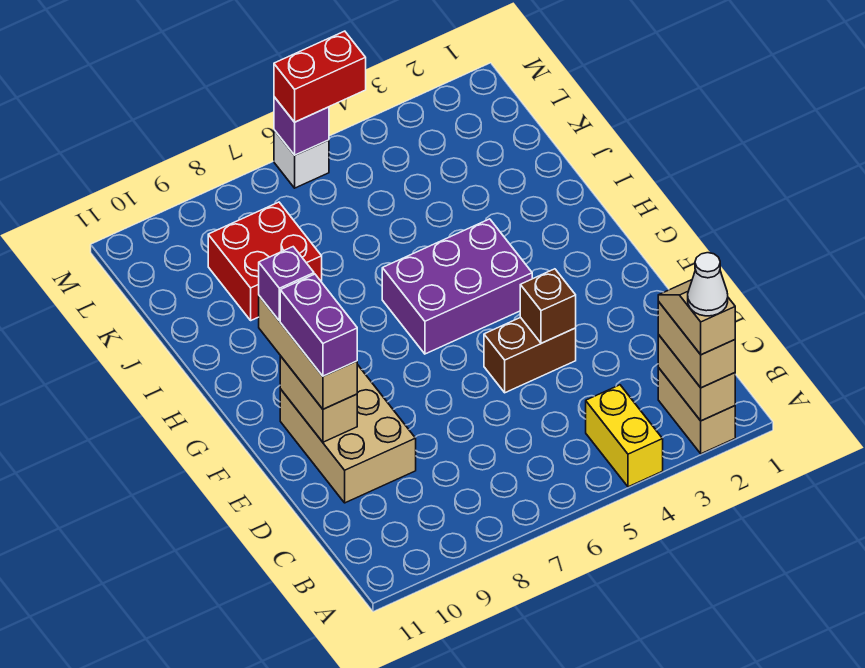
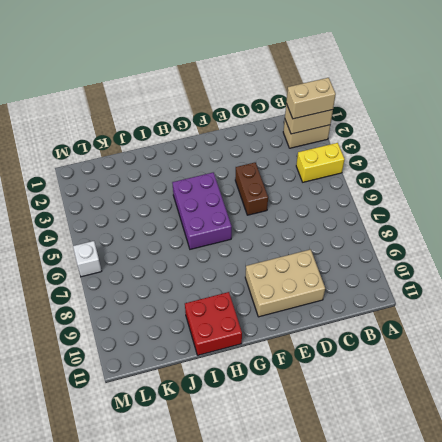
red 2x2 brick [185,292,242,355] -> red 2x2 brick moved to [208,202,322,320]
none -> brown 1x1 brick [520,269,576,343]
none -> tan 1x2 brick [280,356,357,442]
none -> purple 1x1 brick [274,97,329,155]

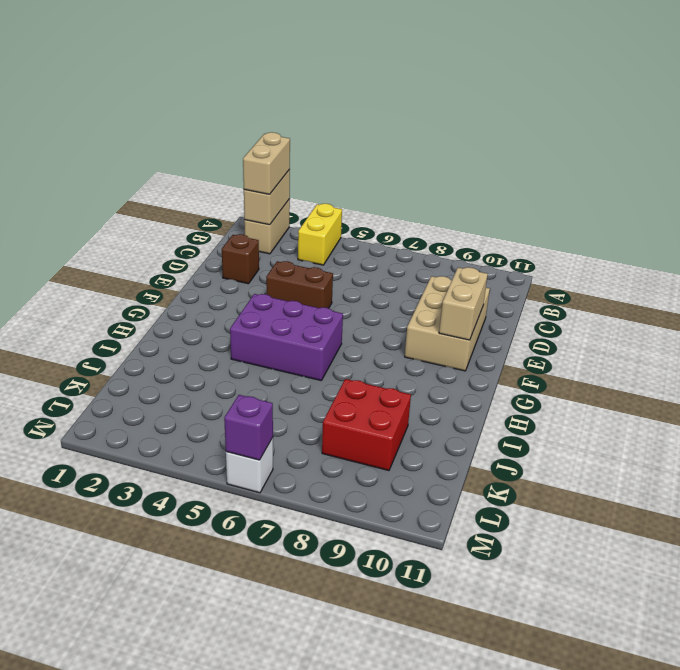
brown 1x1 brick [222,234,259,284] -> brown 1x1 brick moved to [520,269,576,343]
none -> tan 1x3 brick [259,296,357,409]
none -> red 1x2 brick [274,31,366,122]
none -> tan 1x2 slope [658,280,735,355]

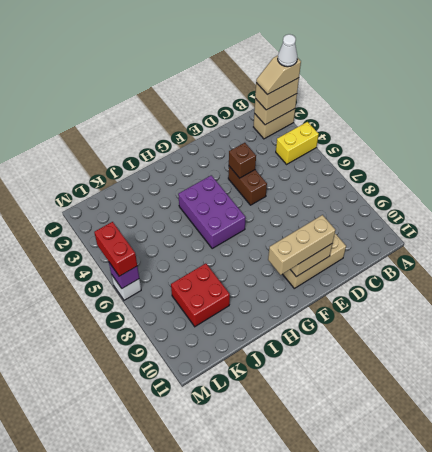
none -> purple 1x2 brick [280,274,357,376]
none -> purple 1x1 brick [259,247,314,321]

